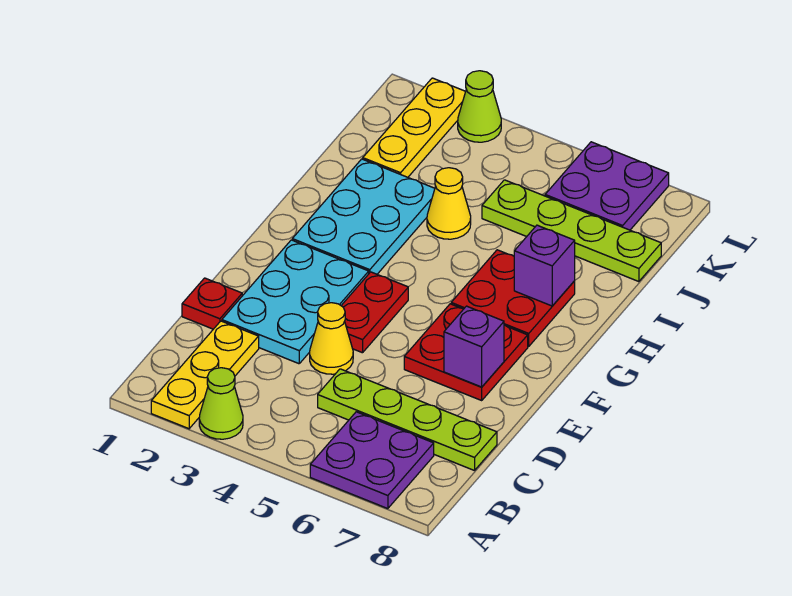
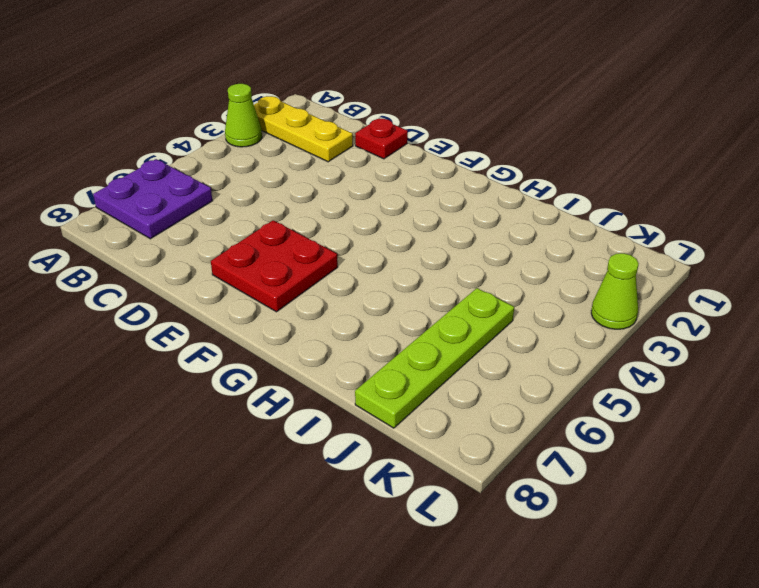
none -> lime 1x4 plate [318,369,497,471]
none -> cyan 2x3 plate [222,240,369,364]
none -> yellow 1x1 cone [310,303,353,374]

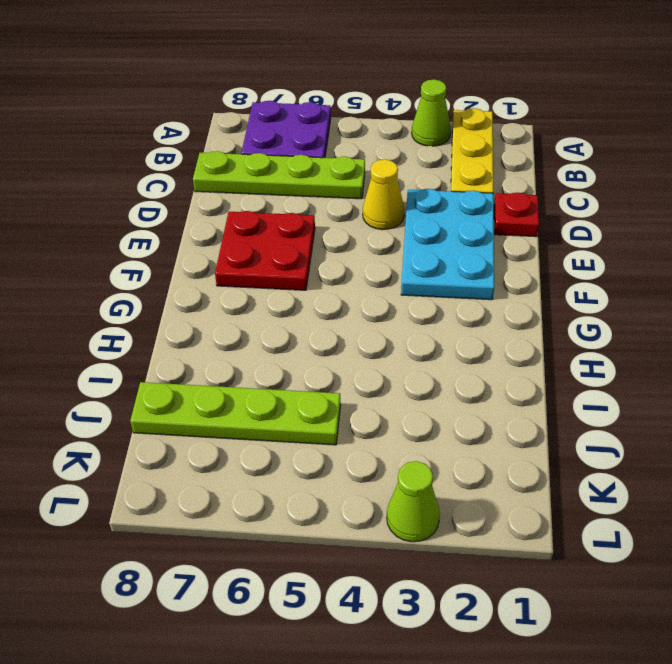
none -> red 1x2 plate [341,272,408,353]
none -> cyan 2x3 plate [292,159,435,274]
none -> red 2x2 plate [451,250,575,346]

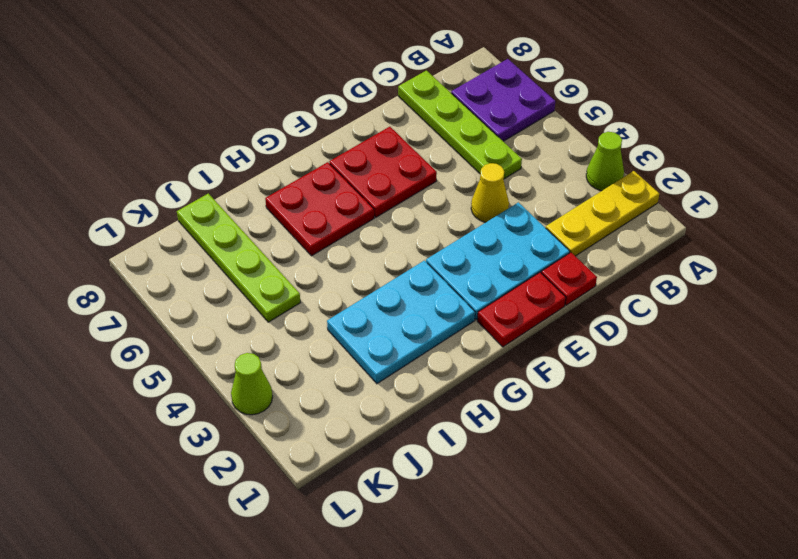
red 1x2 plate [477,272,566,347] -> red 1x2 plate moved to [341,272,408,353]
none -> yellow 1x1 cone [427,168,471,239]
none -> yellow 1x3 plate [363,78,466,177]
none -> purple 2x2 plate [545,142,669,230]

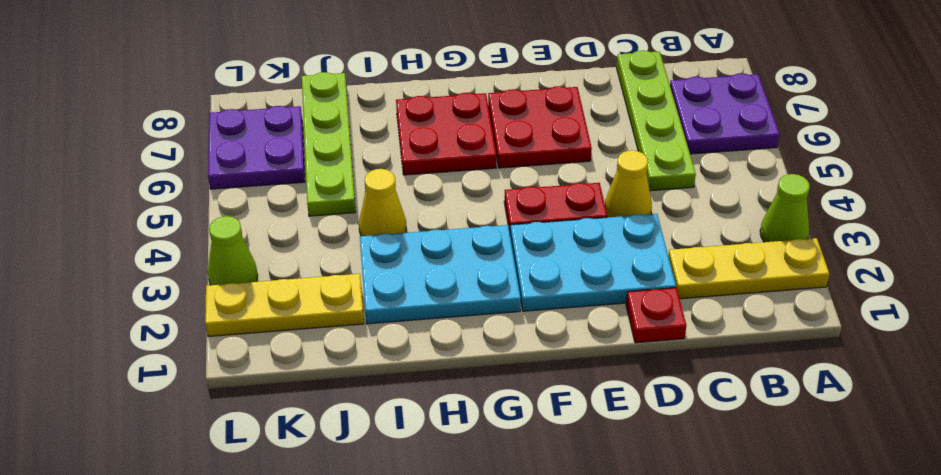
none -> purple 1x1 brick [444,306,504,387]
none -> purple 1x1 brick [514,225,575,306]

